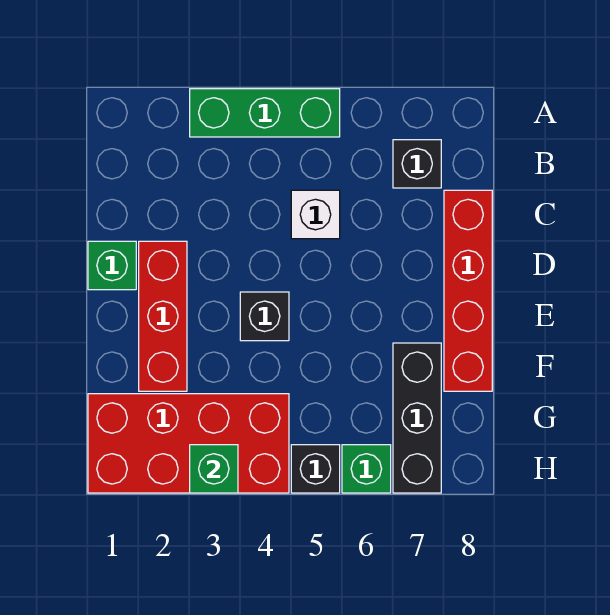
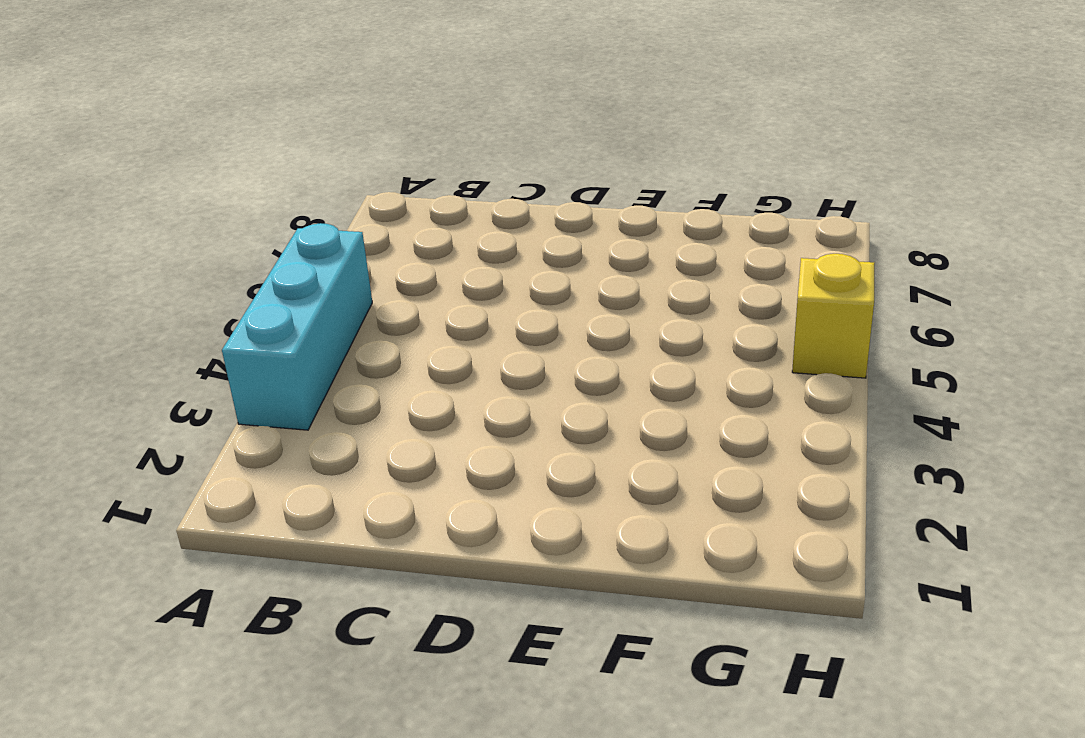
cyan 1x3 brick [222,223,372,430] -> green 1x3 brick [190,89,340,137]
yellow 1x1 brick [792,254,874,378] -> black 1x1 brick [291,445,340,493]
none -> black 1x1 brick [393,140,441,188]
none -> white 1x1 brick [291,190,340,239]
none -> red 1x4 brick [444,190,492,391]

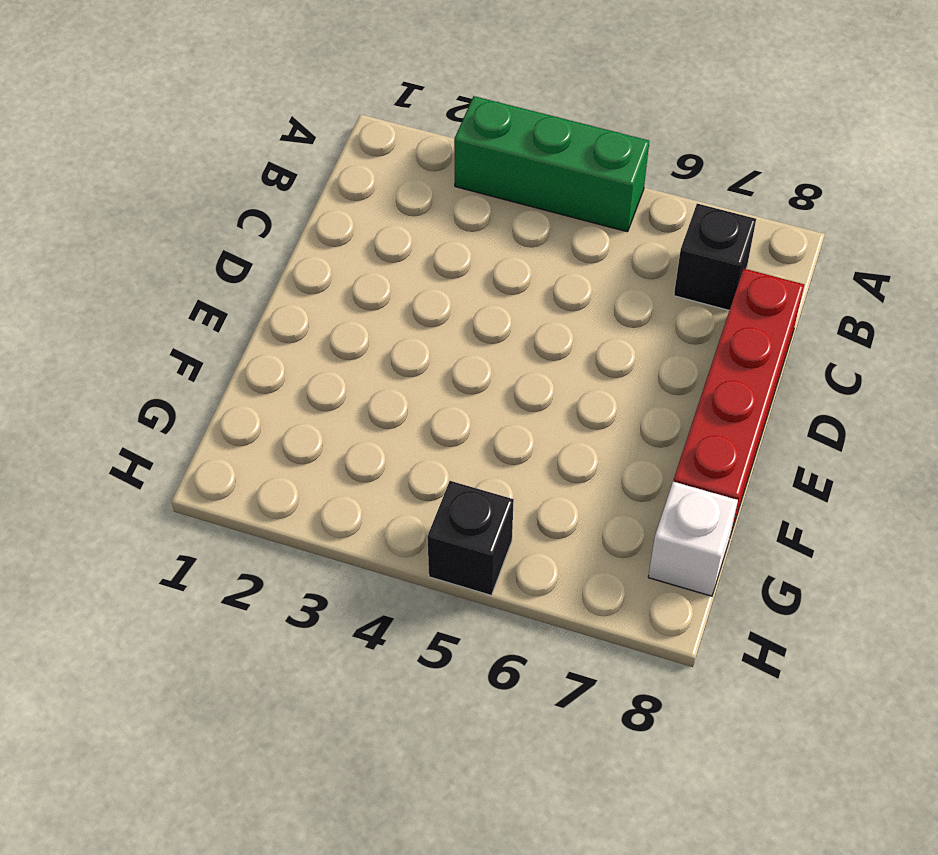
white 1x1 brick [648,482,738,596] -> white 1x1 brick moved to [291,190,340,239]
none -> green 1x1 brick [88,241,136,290]
none -> red 1x3 brick [139,241,187,391]
none -> black 1x1 brick [240,292,289,341]

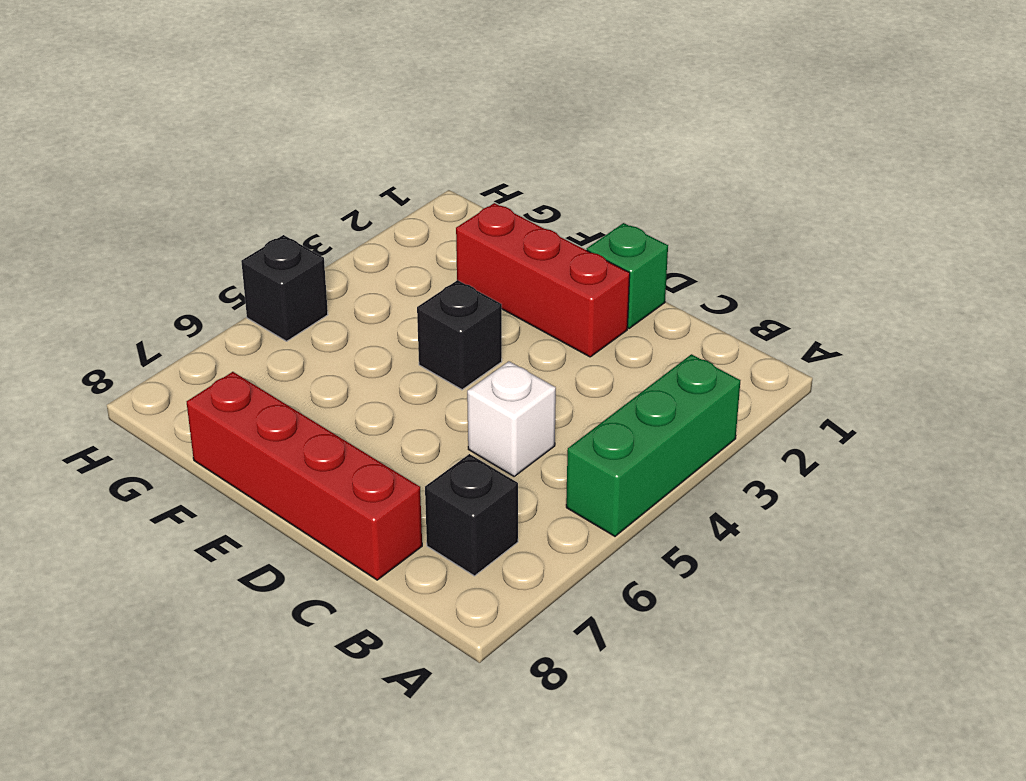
none -> black 1x3 brick [393,343,441,493]
none -> red 2x4 brick [88,394,289,493]
none -> green 1x1 brick [342,445,391,493]

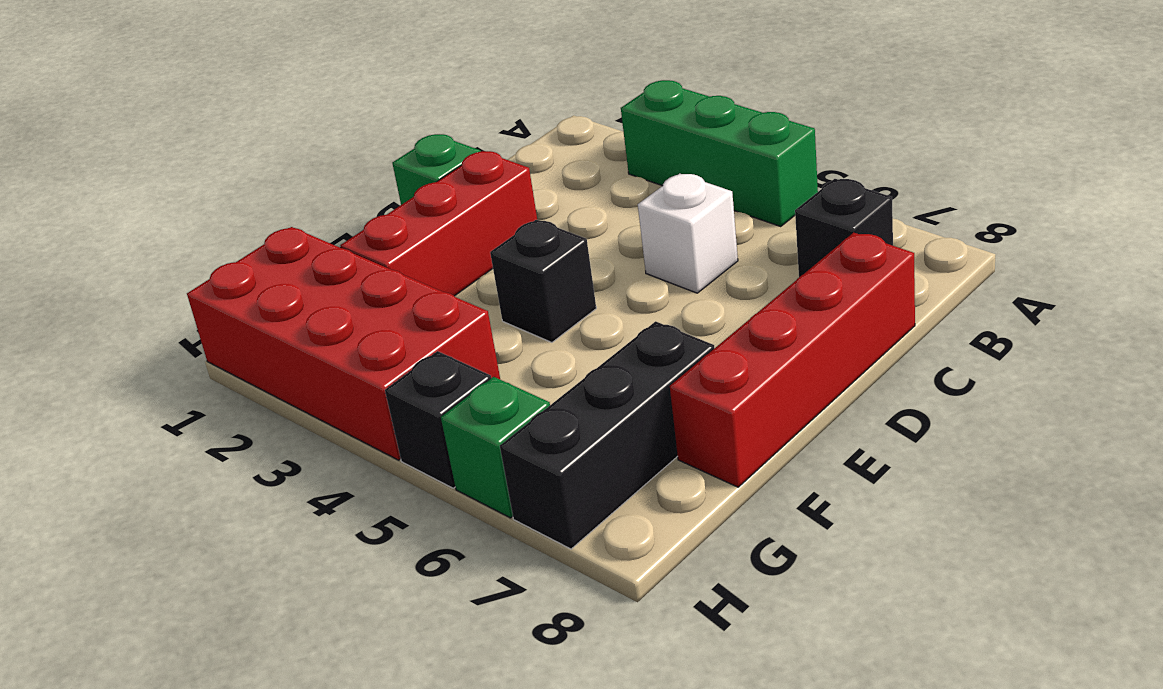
none -> green 1x1 brick [190,445,238,493]

